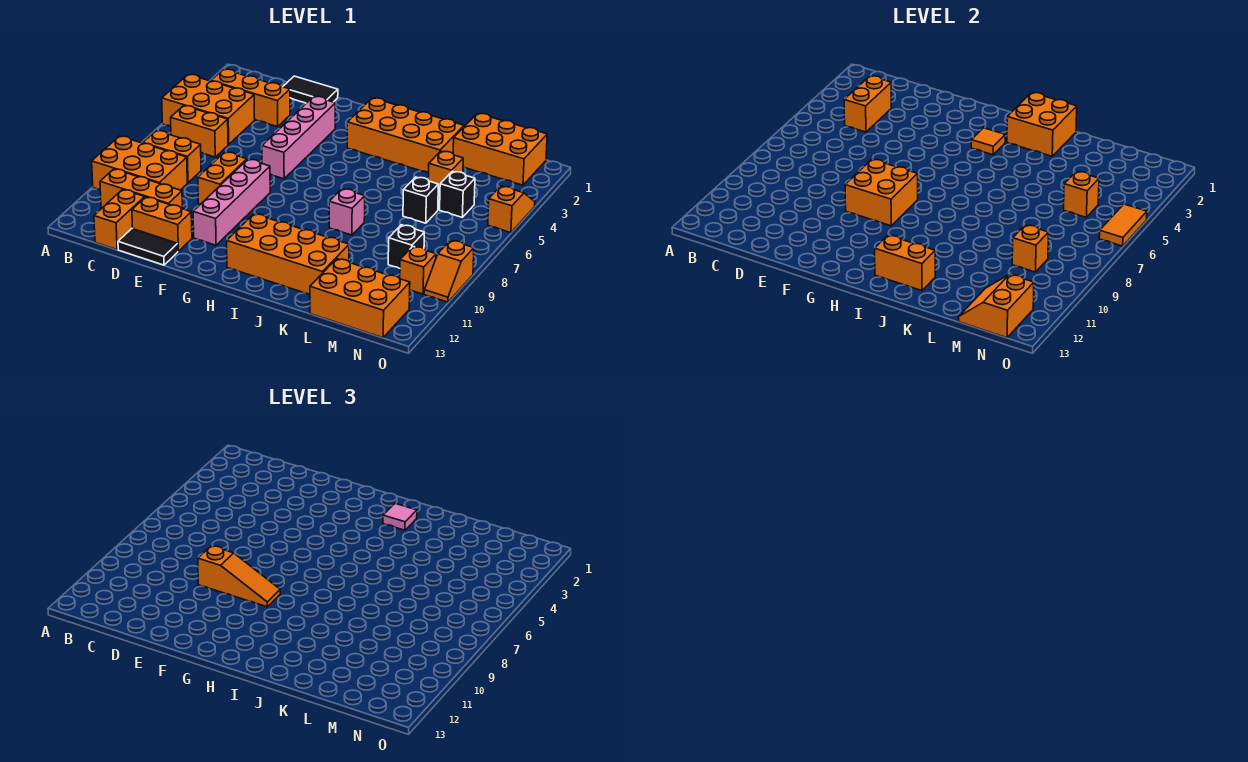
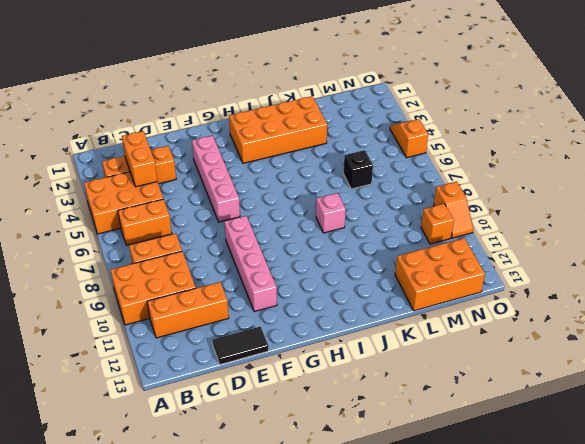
none -> orange 1x2 brick [94,190,145,250]
none -> black 1x2 tile [283,76,338,103]
none -> orange 1x2 brick [132,197,192,251]
none -> orange 1x2 brick [198,152,247,204]

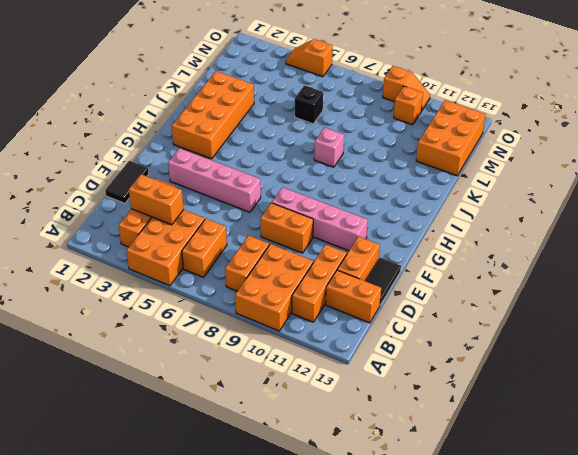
none -> orange 2x4 brick [227,214,349,295]
none -> orange 2x3 brick [453,113,547,185]
none -> orange 1x1 brick [428,151,463,193]
none -> black 1x1 brick [440,171,475,217]

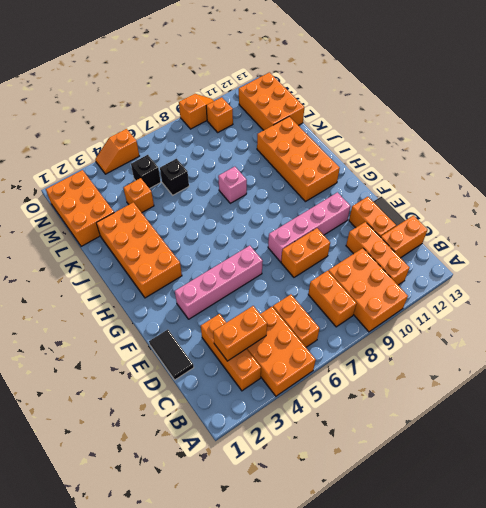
none -> black 1x1 brick [388,225,424,268]
none -> orange 2x2 brick [845,159,918,226]
none -> orange 1x1 tile [971,128,1005,155]
none -> orange 2x2 brick [1007,93,1077,156]

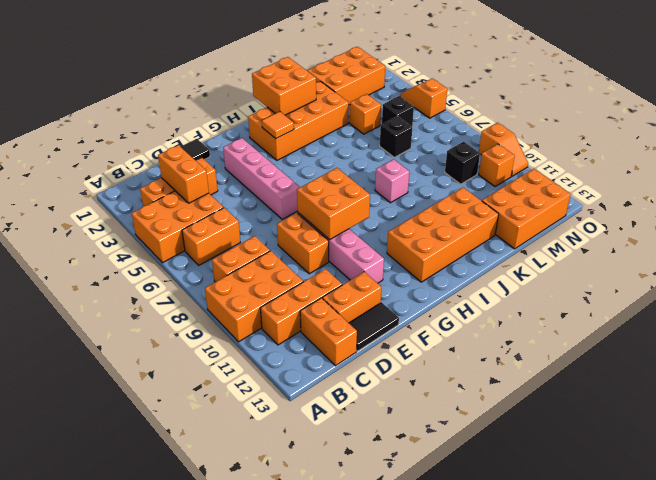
none -> orange 1x2 brick [875,235,935,291]
none -> orange 1x1 brick [1064,171,1099,217]
none -> orange 1x1 brick [1012,225,1048,272]
none -> orange 2x2 slope [959,274,1034,338]

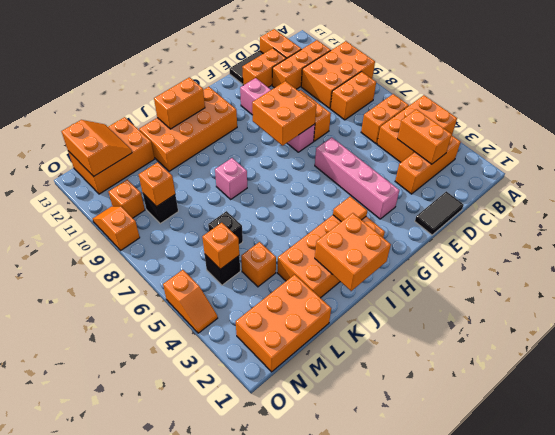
none -> orange 1x2 tile [1099,204,1147,246]
none -> orange 1x3 slope [198,546,280,607]
none -> pink 1x1 tile [383,504,417,530]

